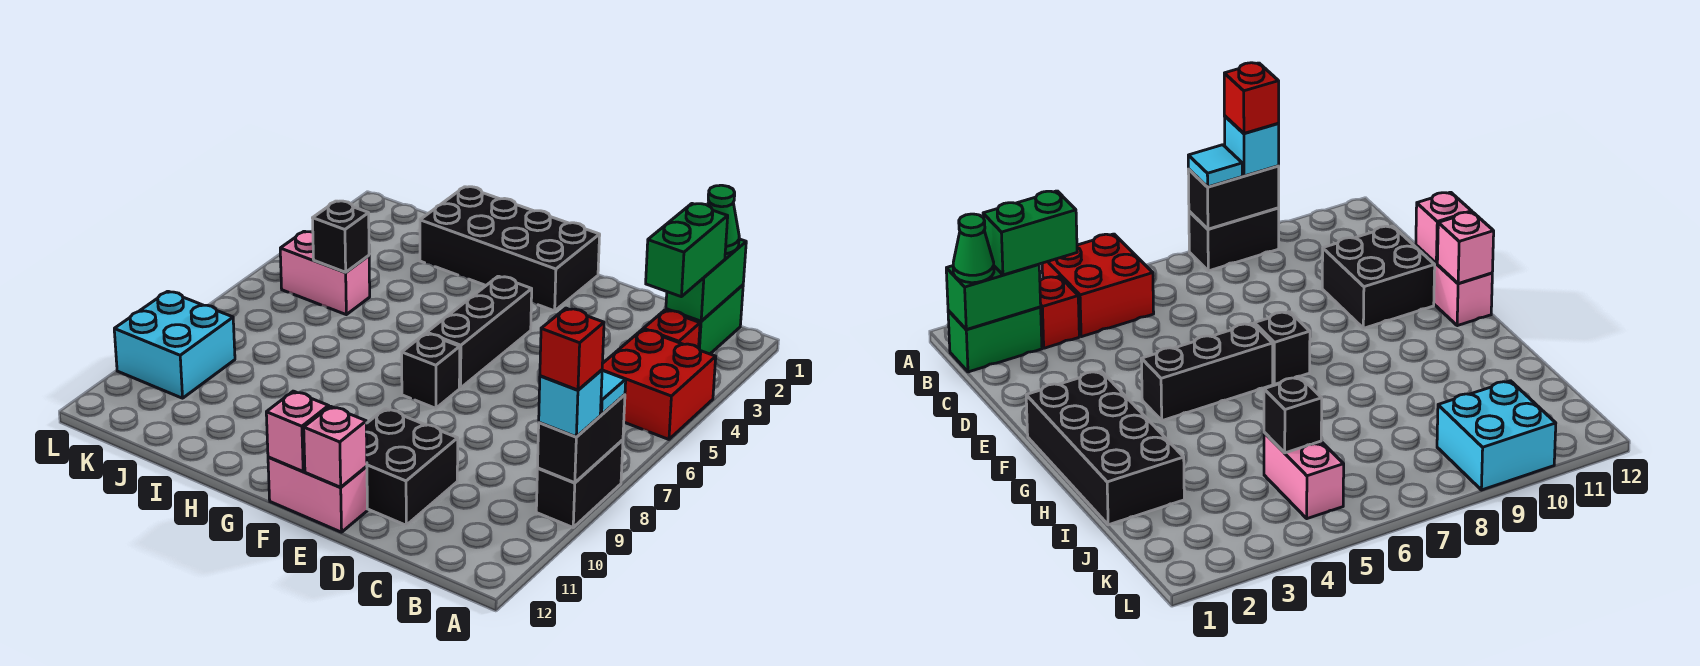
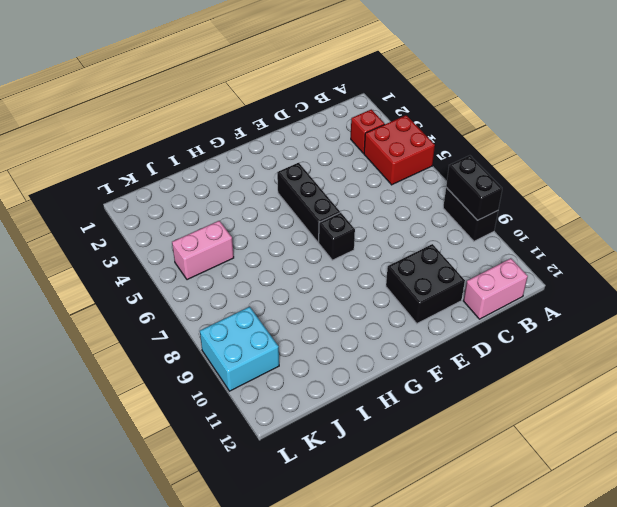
pink 1x2 brick [463,258,528,319] -> pink 1x2 brick moved to [268,457,367,532]
none -> green 1x2 brick [666,285,743,354]
none -> black 2x4 brick [420,187,600,311]
none -> green 1x2 brick [666,239,746,321]

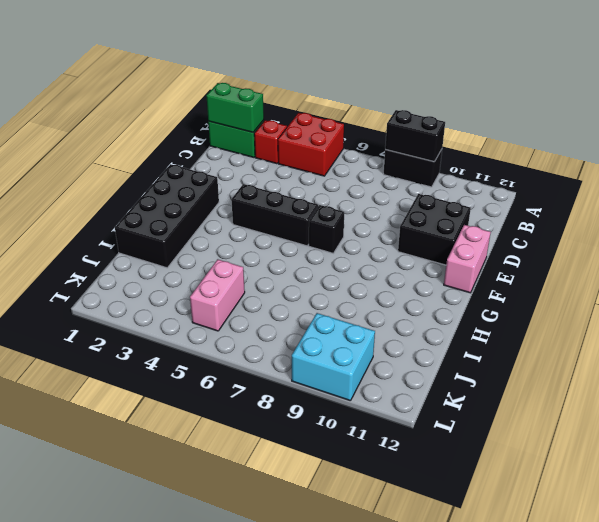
none -> pink 1x1 brick [304,406,367,487]
none -> pink 1x1 brick [266,391,329,472]
none -> black 1x1 brick [313,201,369,272]

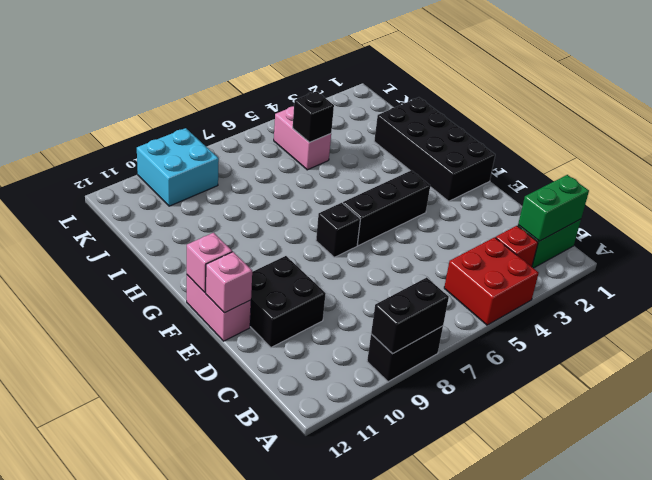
none -> cyan 1x1 tile [600,370,626,415]
none -> cyan 1x1 brick [539,370,602,437]
none -> green 1x1 cone [708,185,739,254]

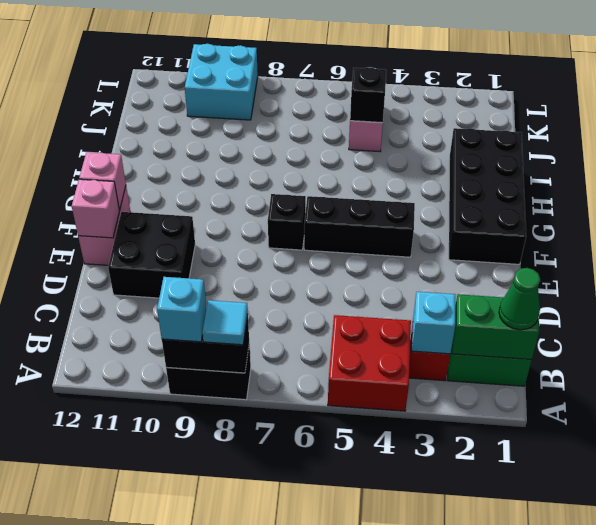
cyan 1x1 brick [412,292,455,354] -> none
none -> green 1x2 brick [646,204,728,297]
none -> red 1x1 brick [540,308,604,390]

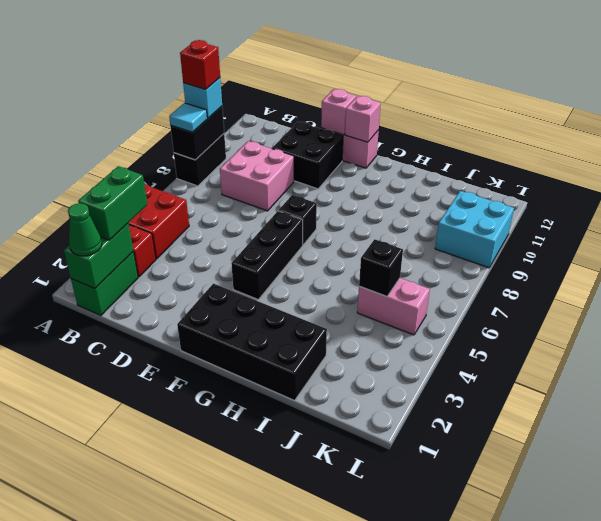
pink 2x2 brick [220,141,294,211] -> none

